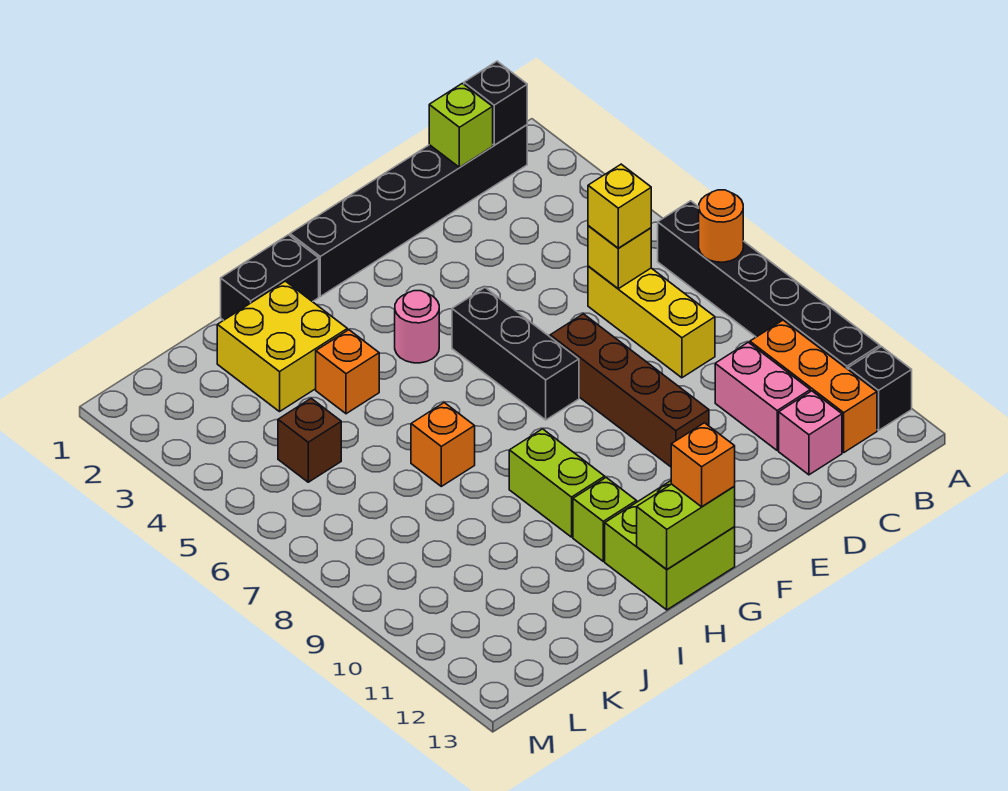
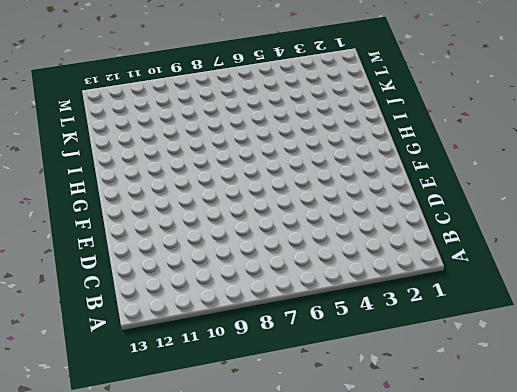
none -> black 1x6 brick [658,201,880,369]
none -> black 1x1 brick [848,347,912,430]
none -> black 1x6 brick [290,125,527,296]

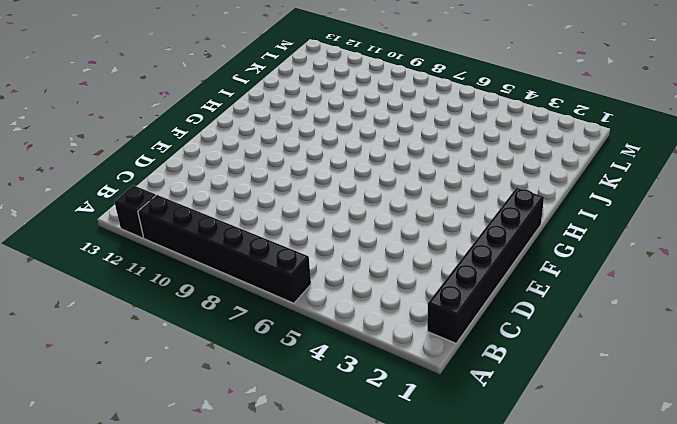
none -> orange 1x3 brick [750,320,877,452]
none -> yellow 1x3 brick [588,266,715,378]
none -> pink 1x2 brick [715,342,810,450]

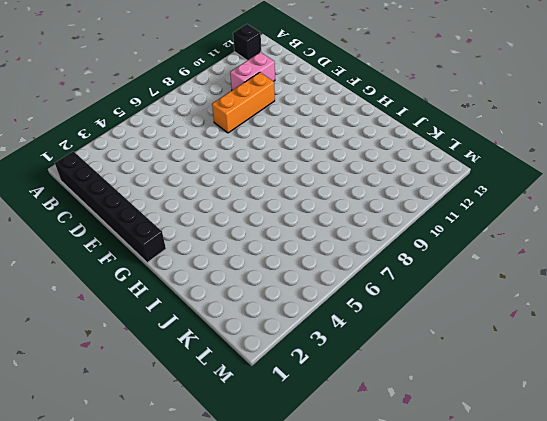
orange 1x3 brick [212,72,275,133] -> orange 1x3 brick moved to [750,320,877,452]
none -> black 1x6 brick [658,201,880,369]
none -> yellow 1x3 brick [588,266,715,378]
none -> pink 1x1 brick [779,391,842,475]

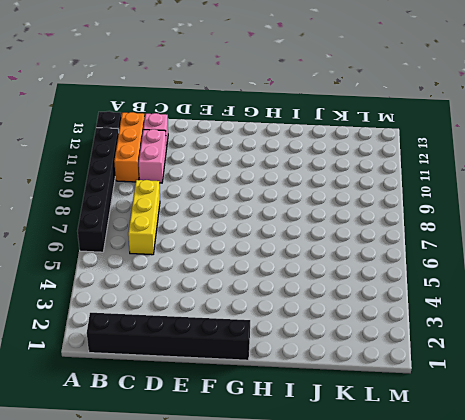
none -> brown 1x4 brick [550,314,709,467]
none -> black 1x3 brick [452,288,579,420]
none -> pink 1x1 round brick [395,291,439,363]

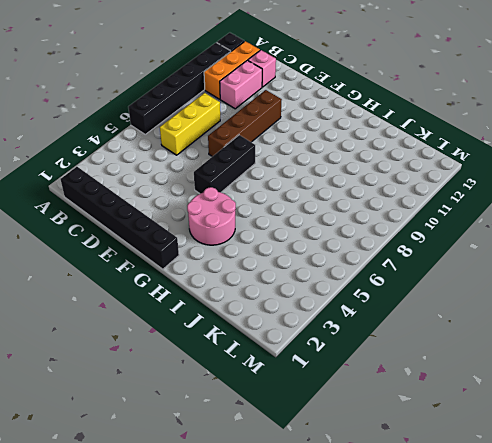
pink 2x2 round brick [187,187,236,245] -> pink 1x1 round brick [395,291,439,363]
none -> lime 2x2 brick [605,481,735,610]
none -> black 1x2 brick [221,235,319,320]
none -> lime 1x2 brick [509,429,605,537]

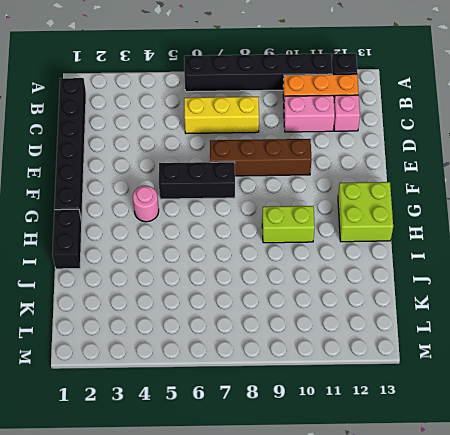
none -> lime 1x1 brick [573,478,636,561]
none -> yellow 2x2 brick [217,281,347,412]
none -> orange 1x1 brick [316,330,379,414]

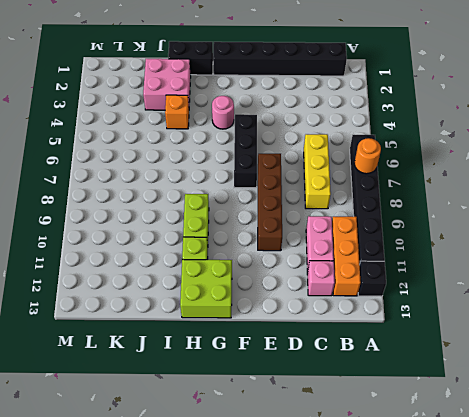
pink 2x2 brick [143,59,191,110] -> yellow 2x2 brick [217,281,347,412]
none -> orange 1x1 brick [411,403,475,486]
none -> brown 1x1 brick [278,398,341,482]
none -> black 1x1 brick [464,61,527,145]

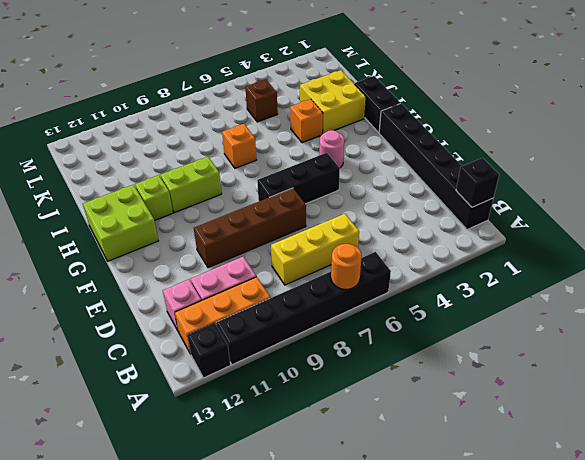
none -> lime 1x1 brick [429,83,493,167]
none -> yellow 1x1 brick [588,226,651,289]
none -> lime 1x2 brick [637,484,735,569]

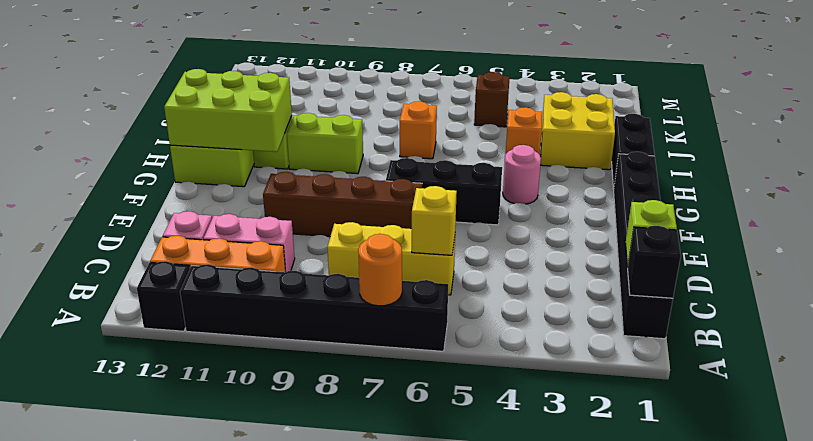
lime 2x3 brick [164,69,292,152] -> lime 1x2 brick [637,484,735,569]
none -> yellow 1x1 brick [588,164,651,248]
none -> orange 1x1 brick [671,423,735,507]

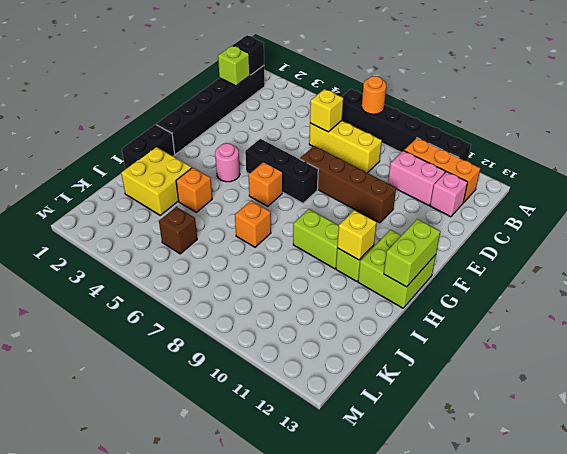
orange 1x1 brick [249,162,283,206] -> orange 1x1 brick moved to [671,423,735,507]
yellow 1x1 brick [337,210,377,260] -> yellow 1x1 brick moved to [588,164,651,248]
none -> black 1x1 brick [848,347,912,430]

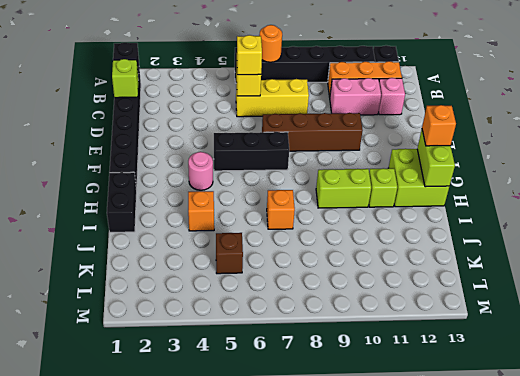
none -> yellow 2x2 brick [217,281,347,412]

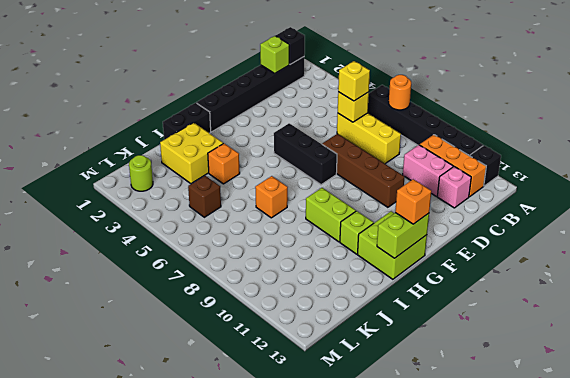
lime 1x1 round brick [129,155,153,191] -> none
none -> pink 1x1 round brick [395,291,439,363]

